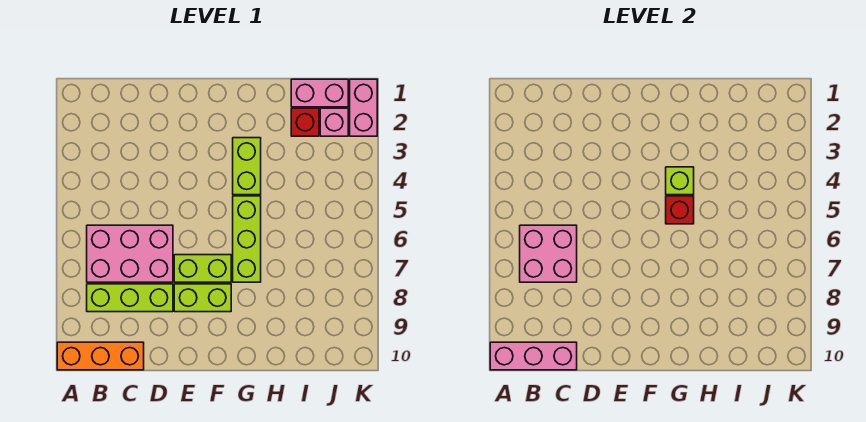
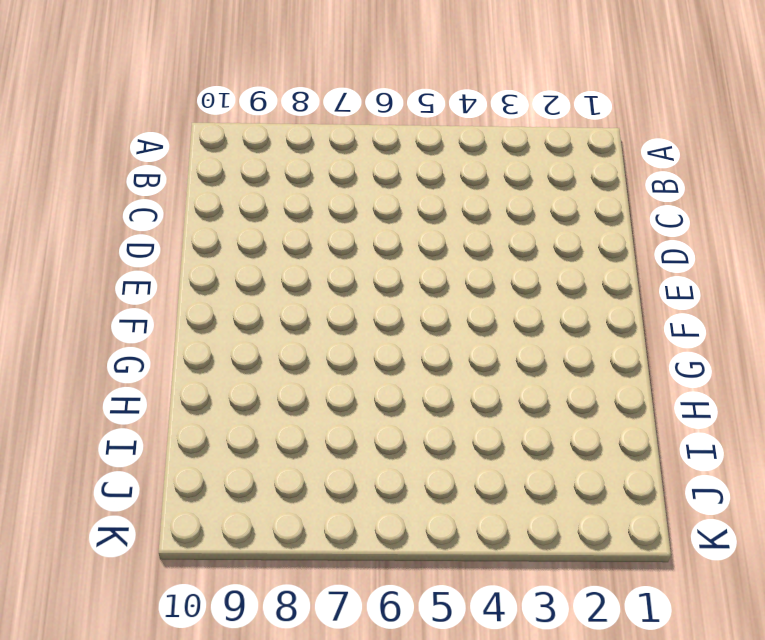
none -> orange 1x3 brick [57,342,144,370]
none -> pink 2x3 brick [87,225,173,282]
none -> lime 1x3 brick [87,284,173,312]

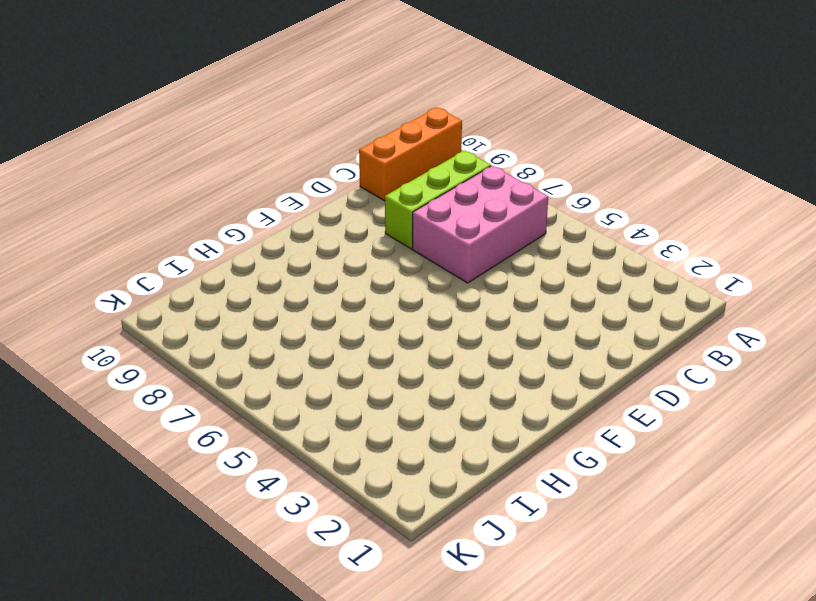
none -> lime 1x2 brick [174,255,231,282]
none -> lime 1x2 brick [174,284,231,312]
none -> lime 1x2 brick [233,138,261,195]

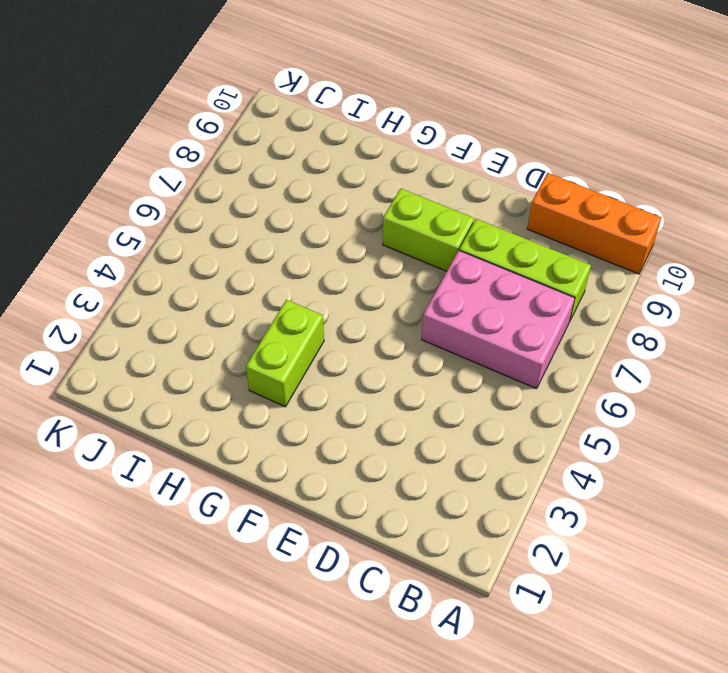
none -> lime 1x2 brick [174,255,231,282]
none -> lime 1x3 brick [233,196,261,282]
none -> pink 1x2 brick [291,79,348,107]

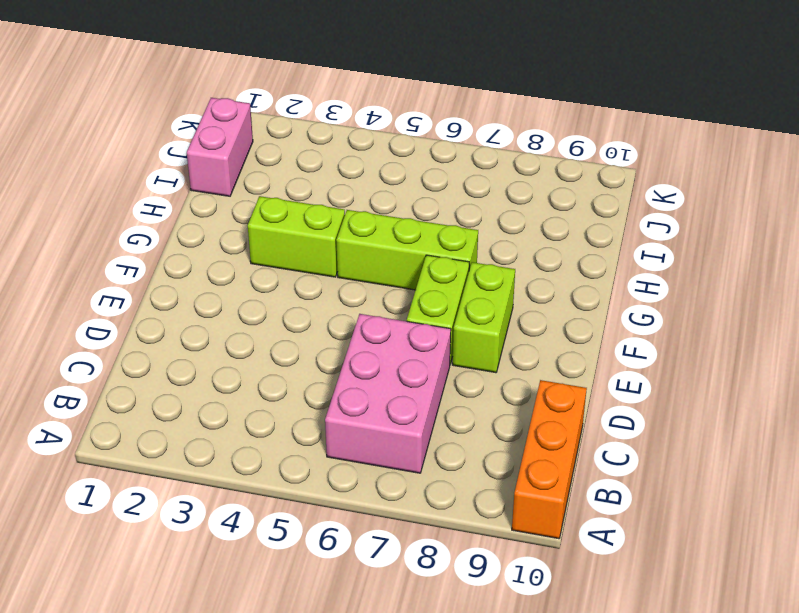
none -> lime 1x3 brick [87,284,173,312]
none -> red 1x1 brick [291,108,319,136]
none -> pink 1x1 brick [320,108,348,136]

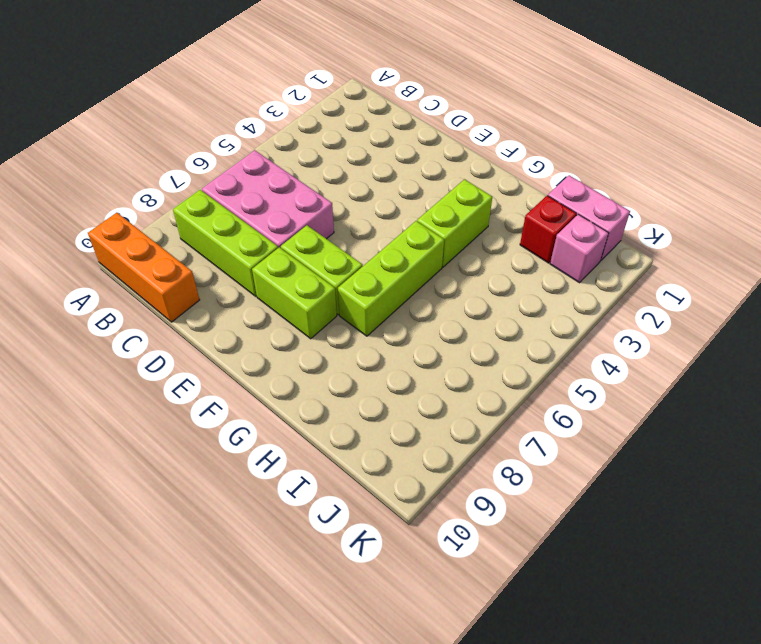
none -> pink 1x2 brick [350,79,377,136]
none -> pink 1x3 brick [490,342,577,370]
none -> pink 2x2 brick [520,225,577,282]

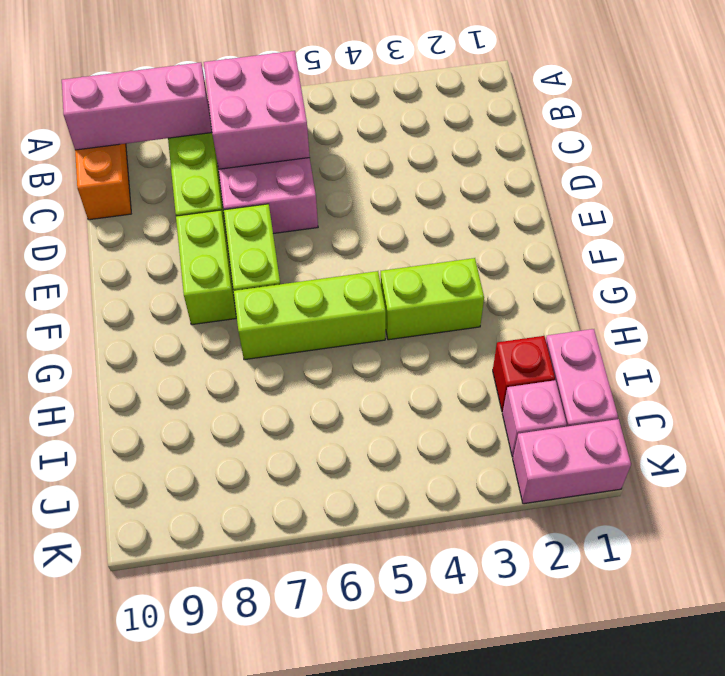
pink 1x3 brick [62,62,212,150] -> pink 1x3 brick turned to [490,342,577,370]
none -> lime 1x1 brick [666,167,694,195]
none -> red 1x1 brick [666,196,694,224]

